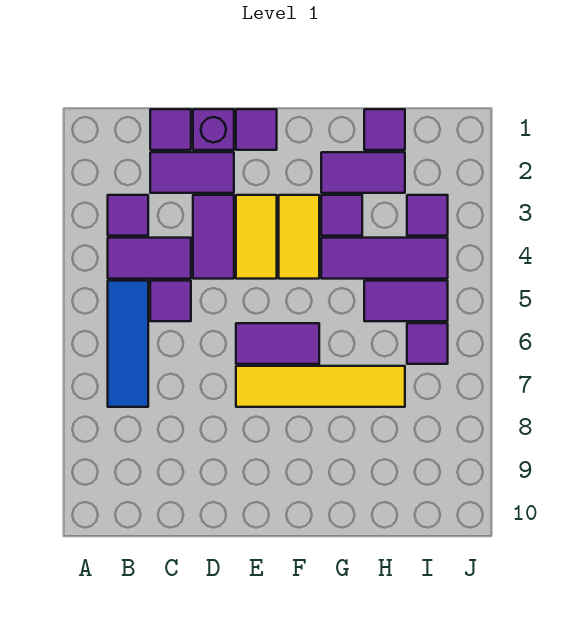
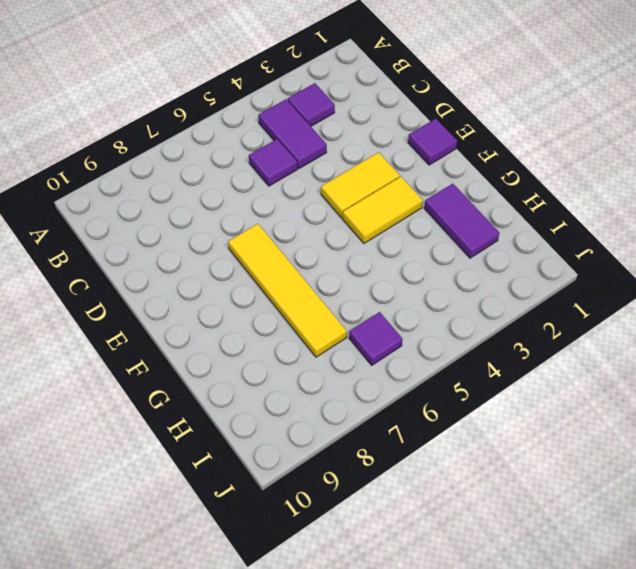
none -> blue 1x3 tile [108,281,148,407]
none -> purple 1x1 tile [150,109,191,150]
none -> purple 1x2 tile [150,152,234,193]

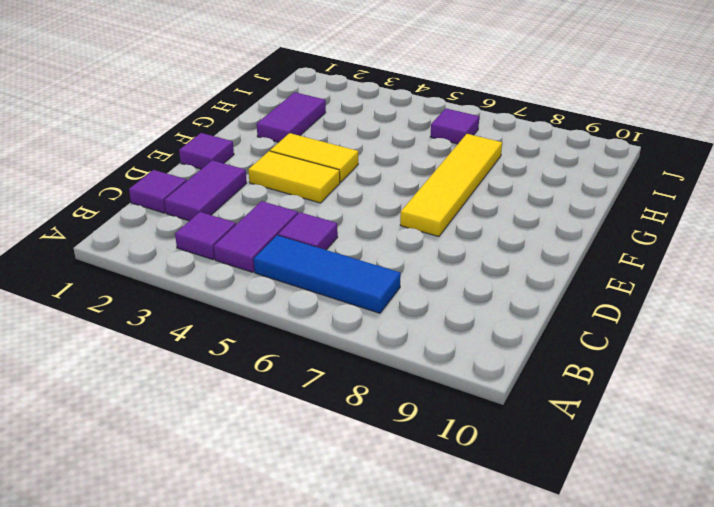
none -> purple 1x1 brick [193,109,234,150]
none -> purple 1x2 tile [193,195,234,279]
none -> purple 1x2 tile [236,323,319,364]

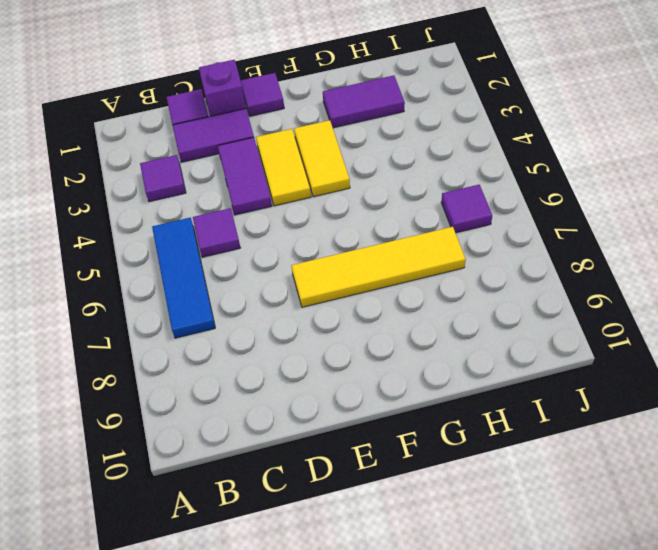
none -> purple 1x2 tile [108,238,191,279]
none -> purple 1x2 tile [236,323,319,364]
none -> purple 1x1 tile [321,195,362,236]

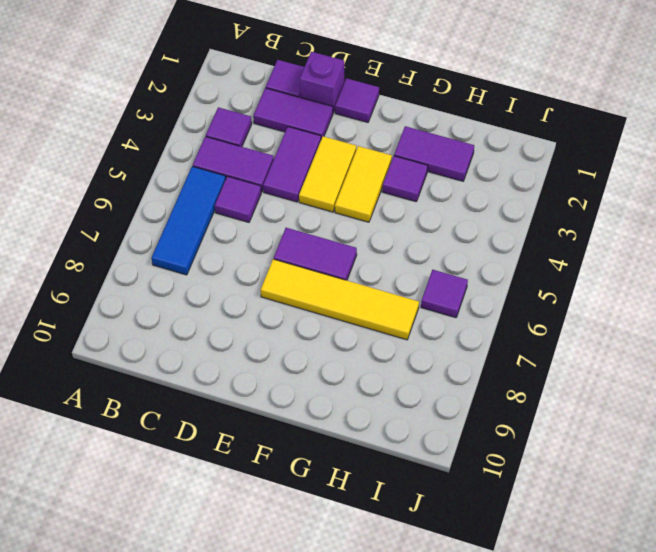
none -> purple 1x3 tile [321,238,448,279]
none -> purple 1x1 tile [364,109,405,150]
none -> purple 1x2 tile [364,281,448,321]

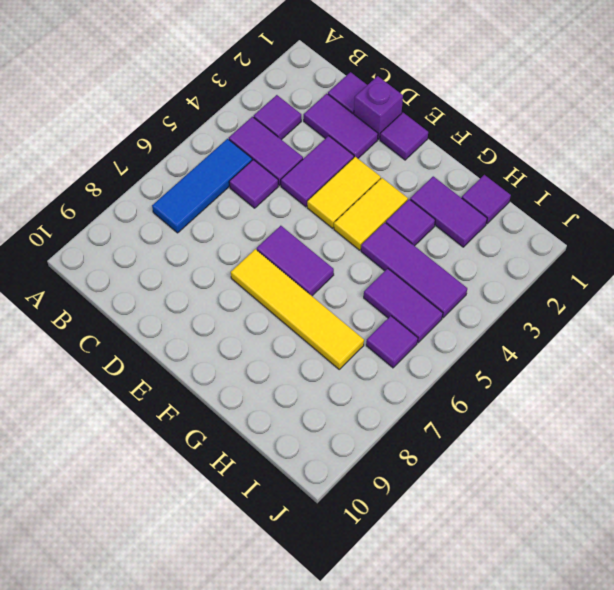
none -> purple 1x1 tile [407,195,448,236]

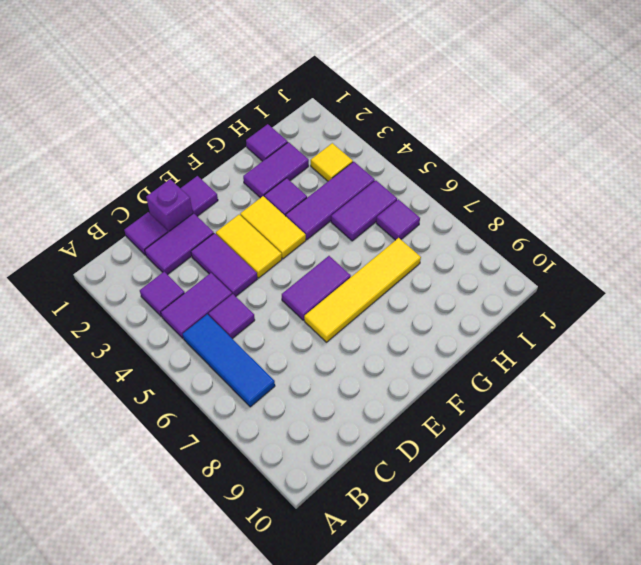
yellow 1x1 tile [311,143,353,181] -> purple 1x1 tile [407,195,448,236]

